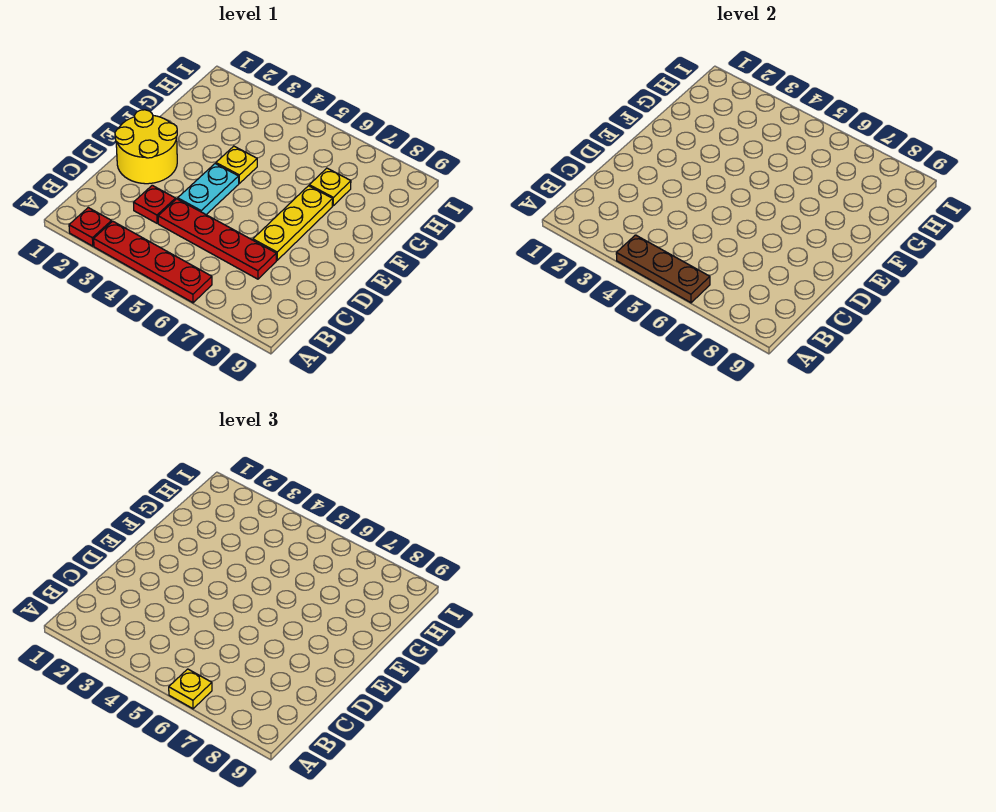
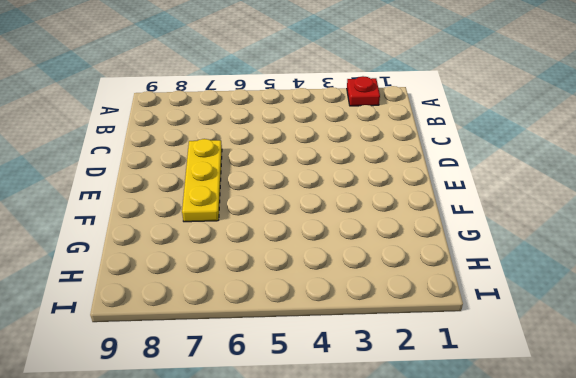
none -> red 1x4 plate [94,221,212,303]
none -> red 1x1 plate [133,185,176,223]

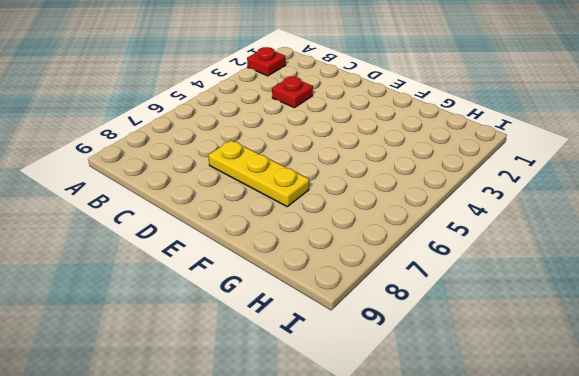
none -> red 1x4 plate [94,221,212,303]
none -> red 1x4 plate [158,199,276,279]

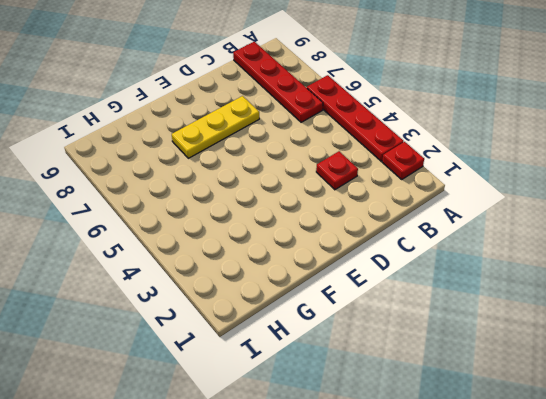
red 1x4 plate [233,42,323,122] -> red 1x4 plate moved to [158,199,276,279]
none -> yellow 2x2 round brick [115,110,177,184]
none -> cyan 1x2 plate [178,164,239,215]

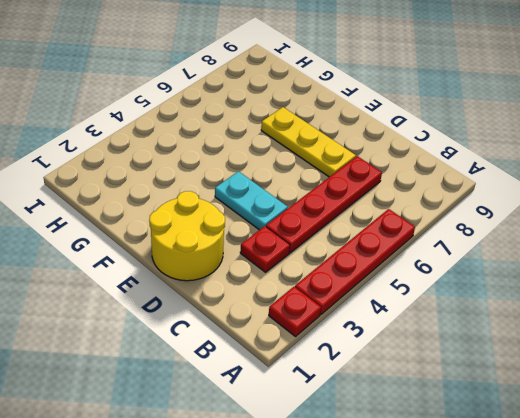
none -> yellow 1x1 plate [216,146,257,183]
none -> yellow 1x1 plate [309,168,351,206]

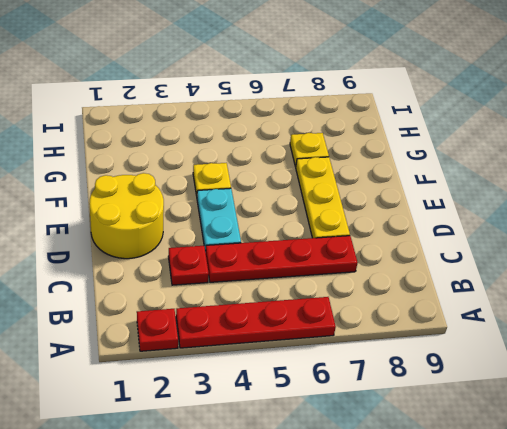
none -> brown 1x3 plate [616,235,710,303]
none -> yellow 1x1 plate [169,669,212,709]

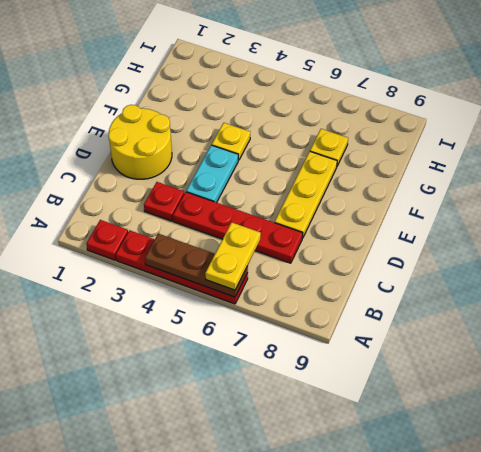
yellow 1x2 plate [205,223,261,290] -> yellow 1x1 plate [169,669,212,709]

